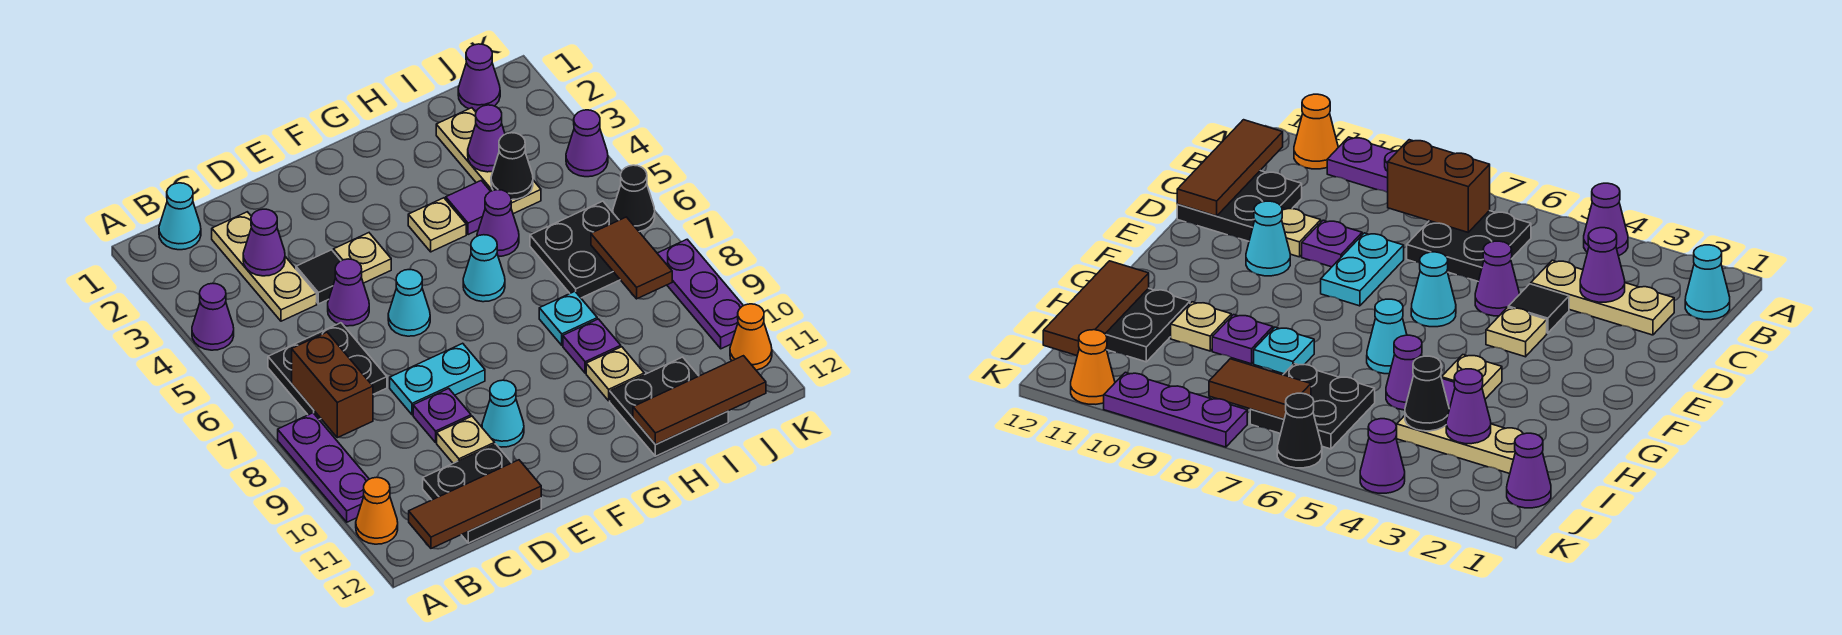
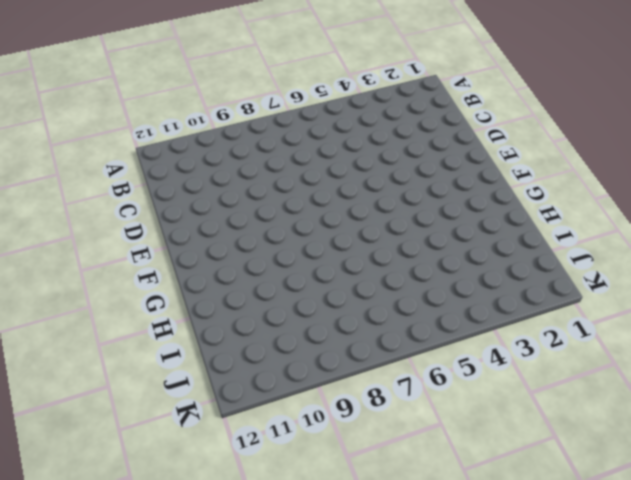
none -> purple 1x1 cone [192,283,234,350]
none -> purple 1x3 plate [278,413,369,522]
none -> orange 1x1 cone [356,477,398,544]
none -> cyan 1x1 cone [159,183,201,250]

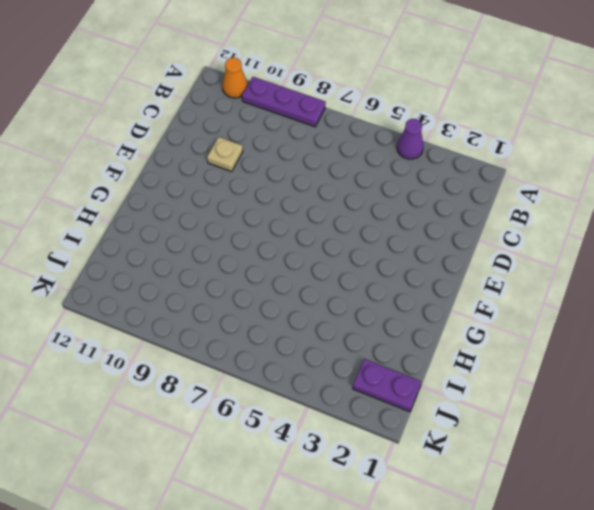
purple 1x2 plate [353,359,421,412] -> purple 1x1 cone [458,44,500,111]
none -> cyan 1x1 cone [159,183,201,250]
none -> black 2x2 plate [268,323,387,419]
none -> tan 1x3 plate [212,212,317,321]
none -> black 2x2 plate [423,444,541,543]

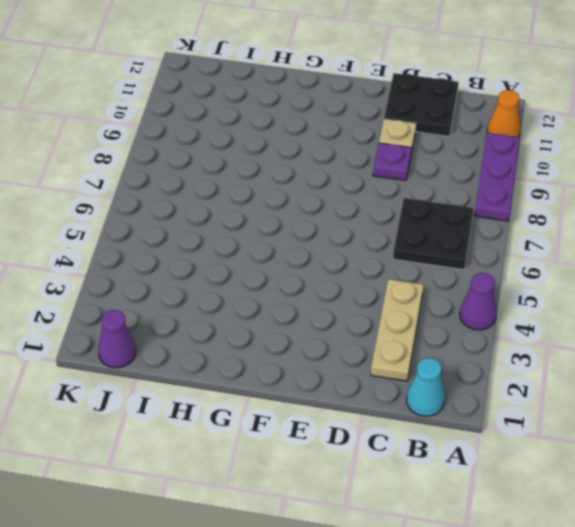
none -> black 1x1 tile [296,250,341,304]
none -> purple 1x1 cone [328,259,369,326]
none -> cyan 1x2 plate [390,343,485,415]
none -> tan 1x1 plate [333,233,391,283]

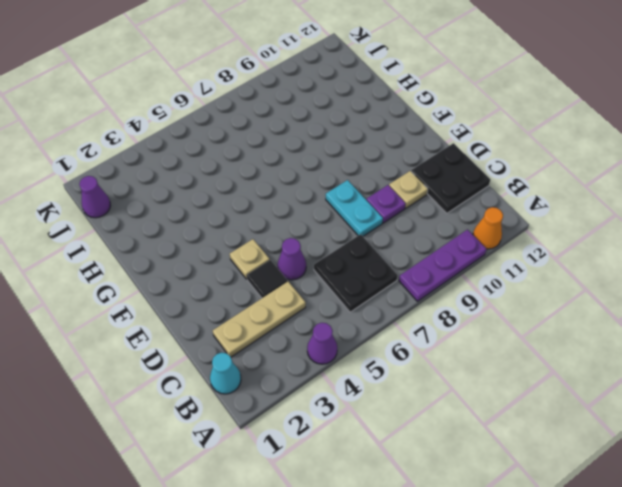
none -> cyan 1x1 cone [388,270,430,336]
none -> cyan 1x1 cone [482,380,524,447]
none -> tan 1x1 plate [408,198,466,252]
none -> cyan 1x1 cone [463,235,505,302]

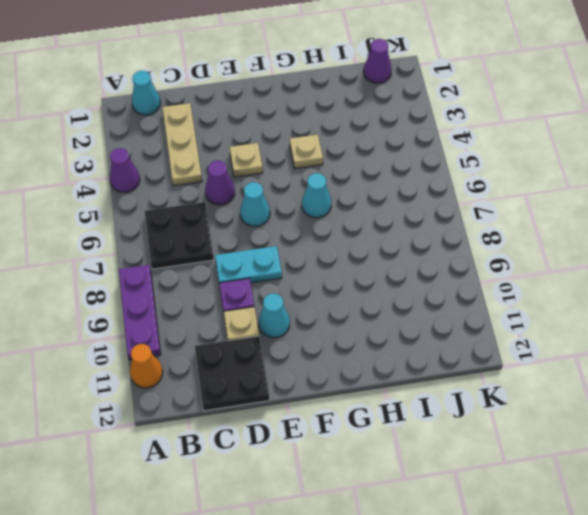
none -> black 1x1 tile [296,250,341,304]
none -> purple 1x1 tile [446,181,491,235]
none -> purple 1x1 cone [477,190,519,256]
none -> cyan 1x1 plate [539,291,597,345]

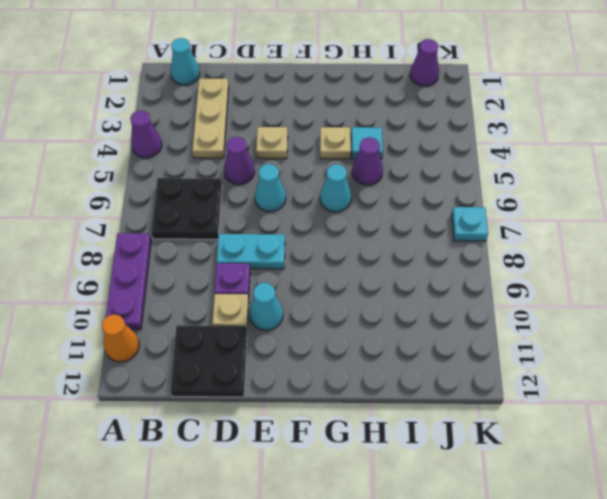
cyan 1x1 tile [351,127,383,159] -> purple 1x1 tile [446,181,491,235]
cyan 1x1 plate [452,207,488,241] -> cyan 1x1 plate moved to [539,291,597,345]
none -> black 1x1 tile [296,250,341,304]
none -> purple 1x1 plate [563,319,621,373]
none -> tan 1x1 plate [586,347,644,401]
none -> black 2x2 plate [610,357,728,456]

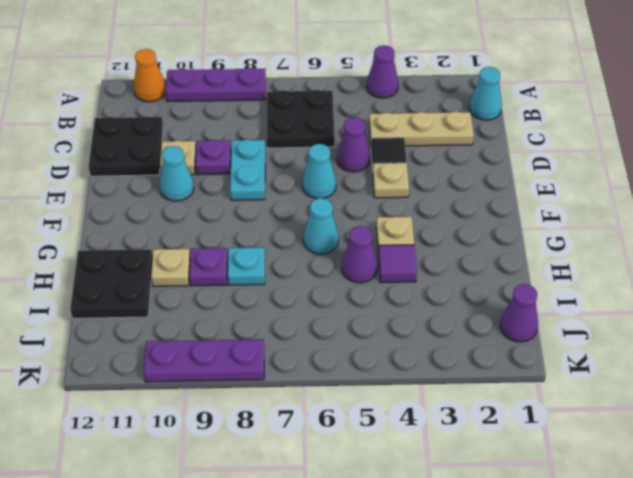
none -> tan 1x3 plate [436,108,541,214]
none -> black 2x2 plate [530,201,620,298]
none -> purple 1x1 cone [566,110,608,177]
none -> black 1x1 cone [613,165,655,232]

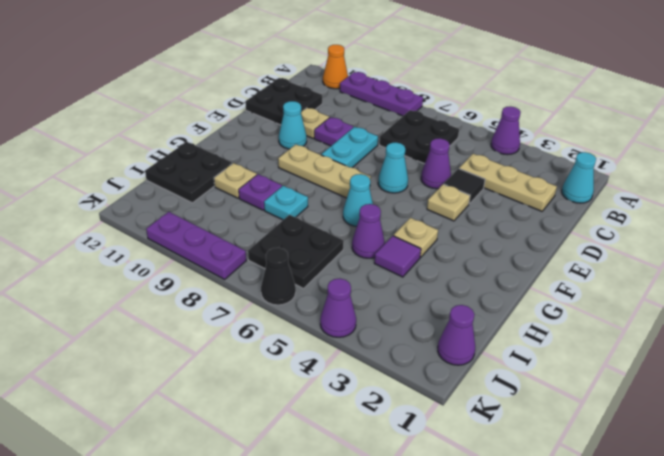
tan 1x3 plate [278,145,371,198] -> tan 1x3 plate moved to [436,108,541,214]
none -> orange 1x1 cone [730,304,772,370]
none -> brown 1x2 brick [292,332,373,438]
none -> brown 1x3 tile [409,460,541,548]
none -> purple 1x1 cone [243,209,285,276]

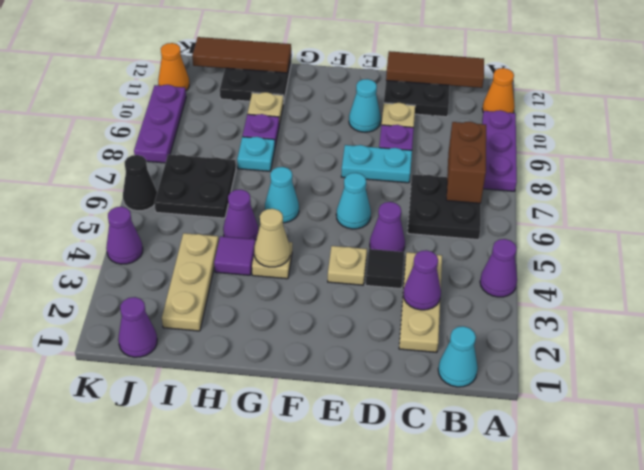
tan 1x1 cone [254,209,290,267] -> none
none -> purple 1x1 cone [468,105,505,172]
none -> black 1x1 cone [491,133,533,200]
none -> brown 1x2 tile [591,217,672,299]

